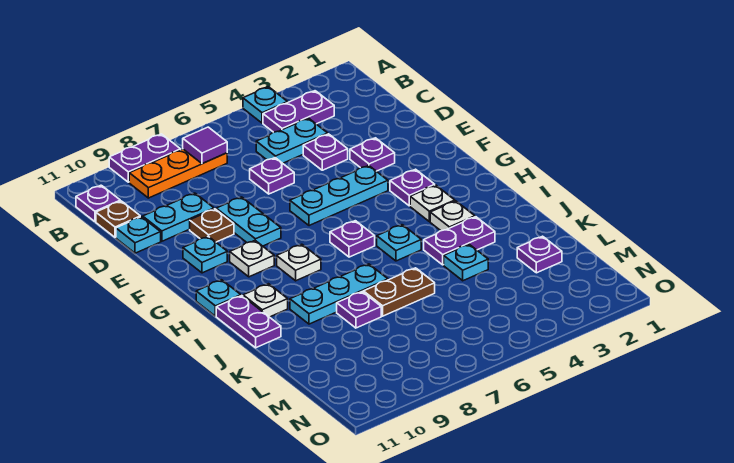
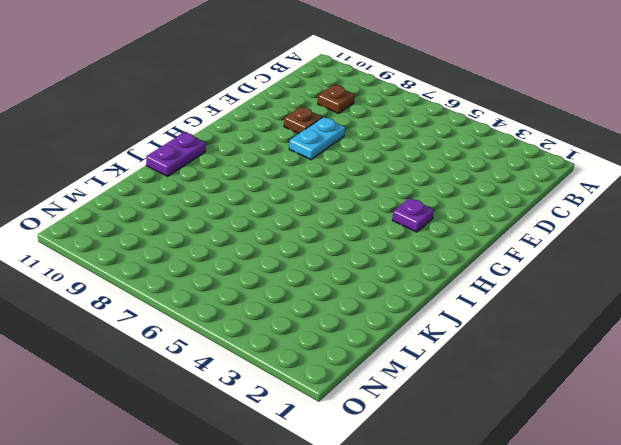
brown 1x1 plate [318,85,355,114] -> brown 1x1 plate moved to [96,201,140,237]
none -> cyan 1x1 plate [243,87,288,123]
none -> purple 1x2 plate [109,134,181,182]
none -> purple 1x2 plate [263,91,334,132]
none -> orange 1x3 plate [129,149,227,198]

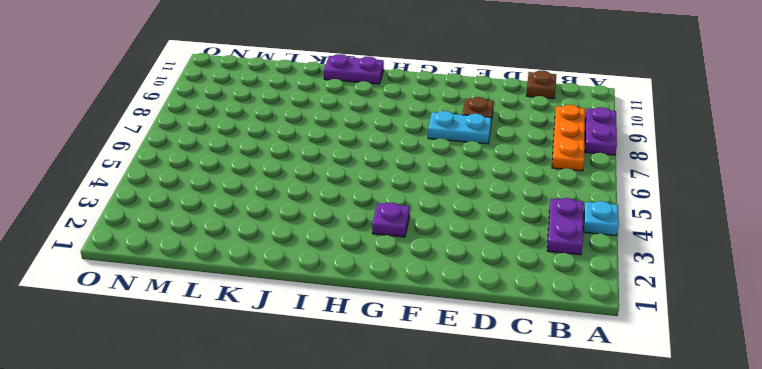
none -> purple 1x1 plate [76,185,120,222]
none -> cyan 1x2 plate [256,118,328,163]
none -> purple 1x1 plate [303,134,348,170]
none -> purple 1x1 plate [250,158,294,194]

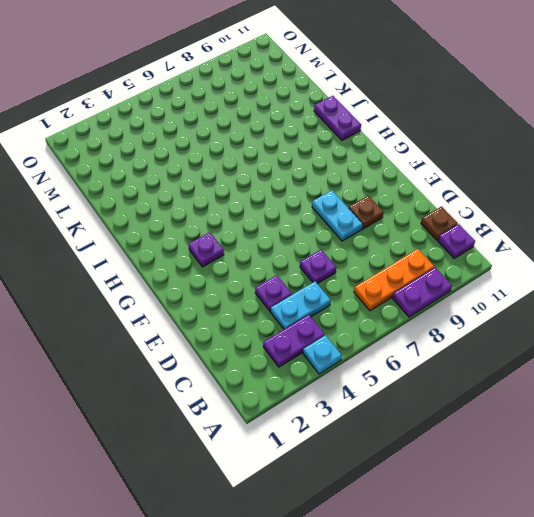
none -> cyan 1x2 plate [143,193,214,241]
none -> cyan 1x1 plate [116,217,161,253]
none -> purple 1x1 plate [350,138,395,171]
none -> cyan 1x3 plate [290,165,388,226]

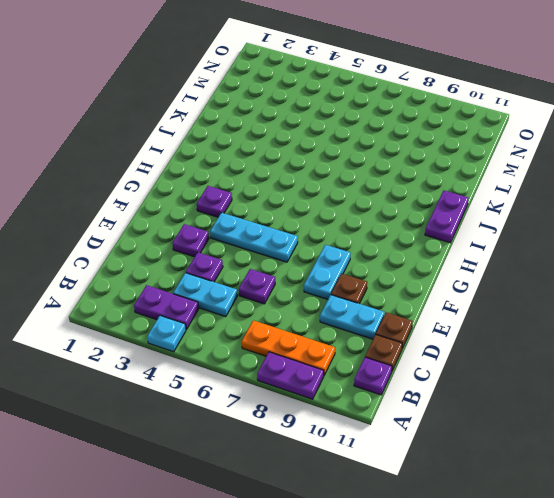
brown 1x1 plate [376,312,413,348] -> cyan 1x1 plate [116,217,161,253]
none -> cyan 1x1 plate [183,236,227,273]
none -> white 1x1 plate [230,241,274,277]
none -> white 1x1 plate [410,185,455,222]
none -> purple 1x1 plate [330,221,375,257]

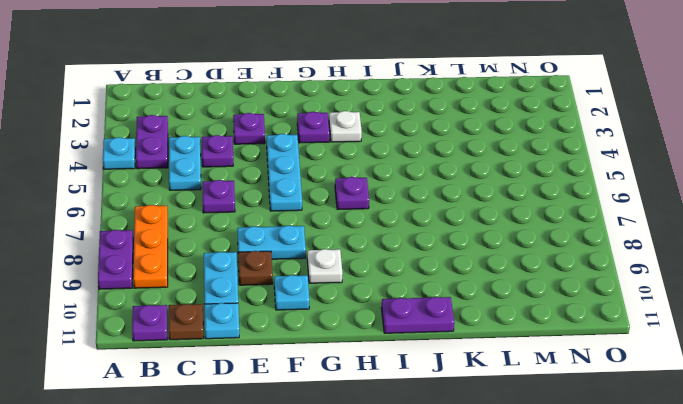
none -> white 1x1 plate [277,244,321,281]
none -> cyan 1x1 plate [196,280,241,316]
none -> white 1x1 plate [430,201,475,231]
none -> cyan 1x1 plate [377,225,421,261]

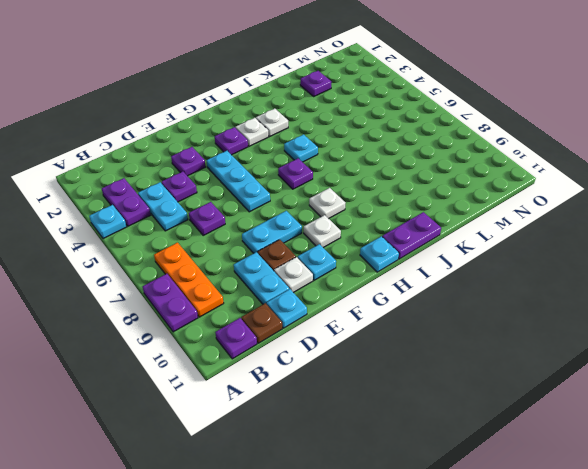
white 1x1 plate [274,257,313,293] -> white 1x1 plate moved to [243,284,288,317]
none -> purple 1x2 plate [424,217,495,265]
none -> cyan 1x3 plate [290,264,388,324]
none -> cyan 1x1 plate [444,244,488,281]
none -> brown 1x2 plate [363,268,435,316]

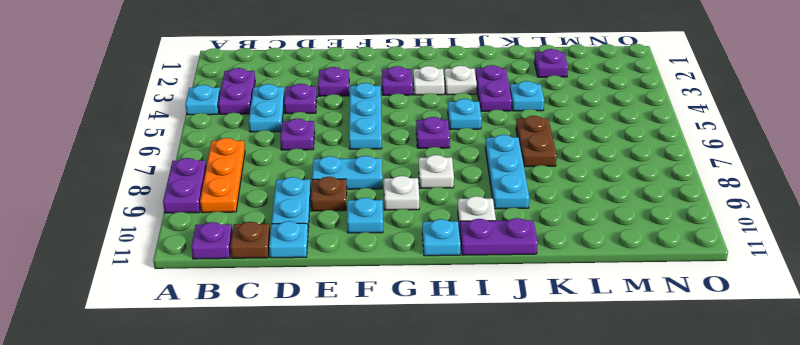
none -> purple 1x1 plate [337,292,381,328]
none -> purple 1x1 tile [183,127,227,164]

